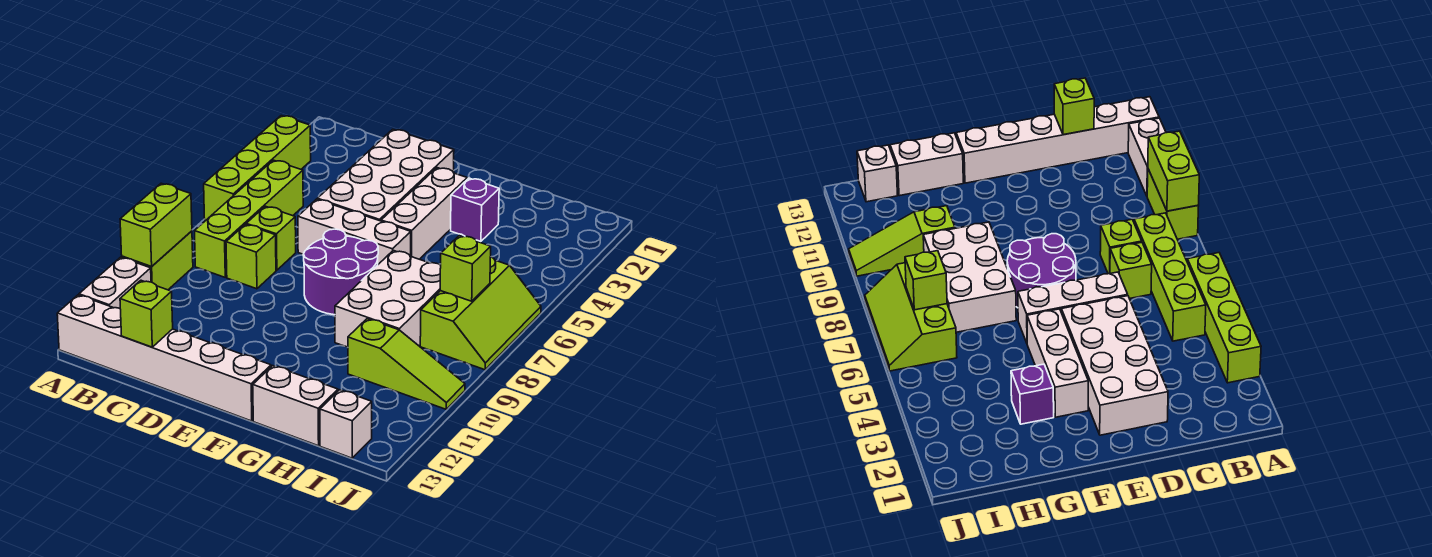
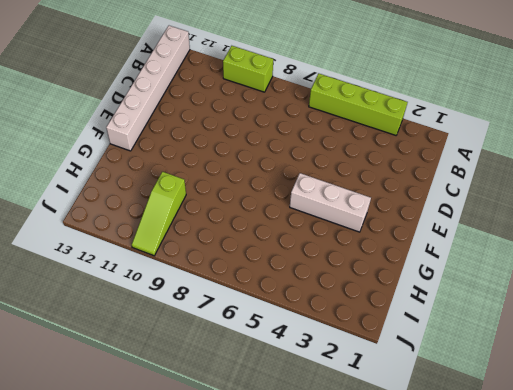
none -> white 1x2 brick [79,257,151,308]
none -> lime 1x4 brick [195,160,303,277]
none -> lime 1x1 brick [246,206,296,270]

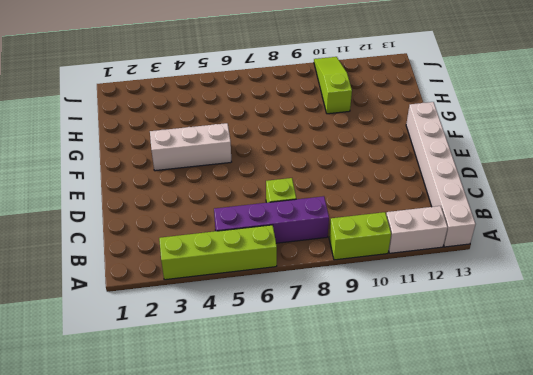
purple 1x4 brick [214,196,329,243] -> lime 1x4 brick [195,160,303,277]
none -> lime 1x1 brick [226,224,276,289]
none -> white 2x4 brick [317,129,454,221]
none -> white 1x3 brick [298,199,411,264]

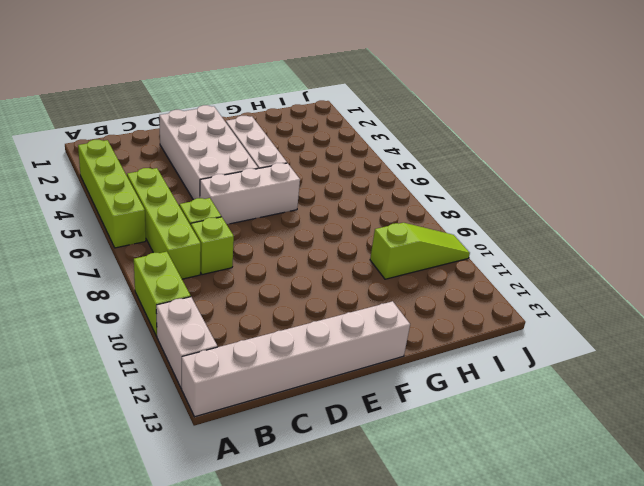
none -> purple 2x2 round brick [303,229,378,315]
none -> purple 1x1 brick [451,178,499,241]
none -> white 2x3 brick [335,250,441,347]

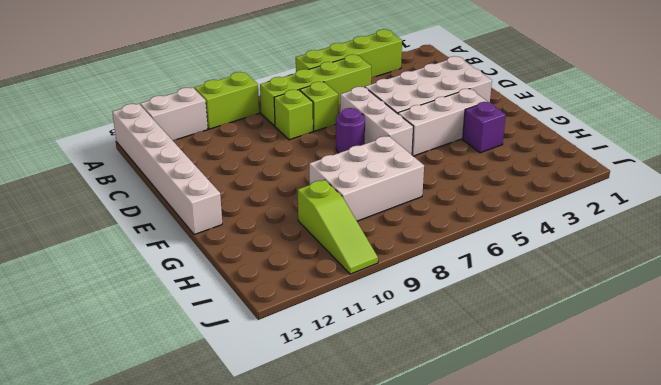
purple 1x1 round brick [336,108,365,153] -> purple 2x2 round brick [303,229,378,315]
none -> white 1x2 brick [253,366,338,446]
none -> lime 2x3 slope [420,257,541,370]
none -> white 1x1 brick [320,390,372,458]

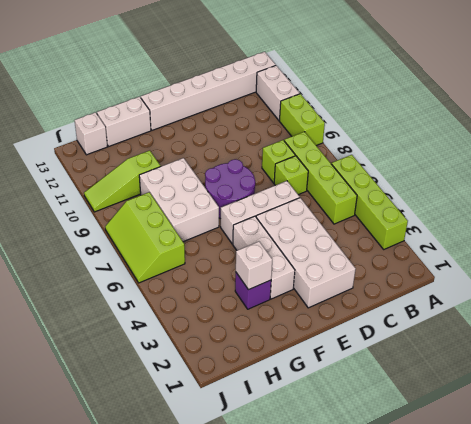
white 1x1 brick [236,242,272,290] -> none
none -> lime 1x2 brick [120,183,192,266]
none -> lime 1x1 brick [120,280,173,347]
none -> lime 1x1 brick [440,236,491,301]

